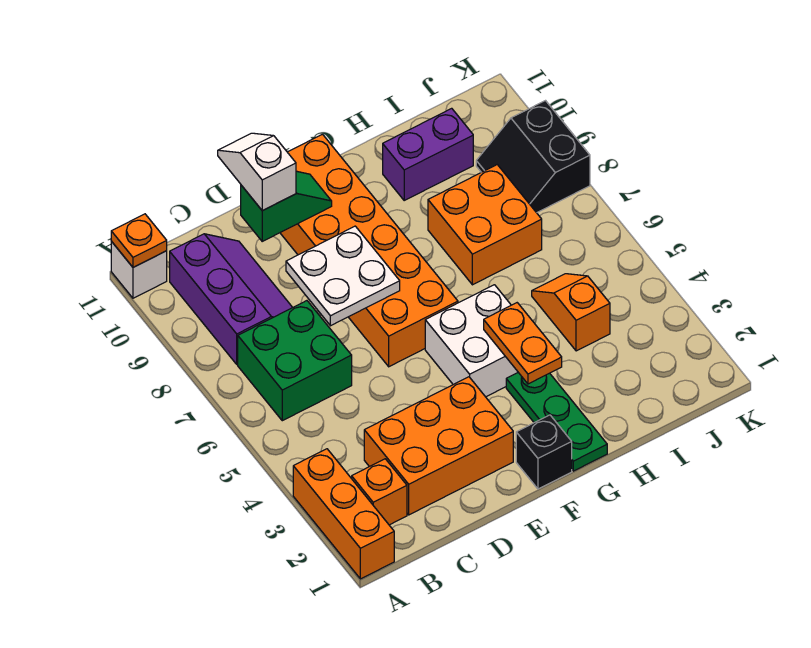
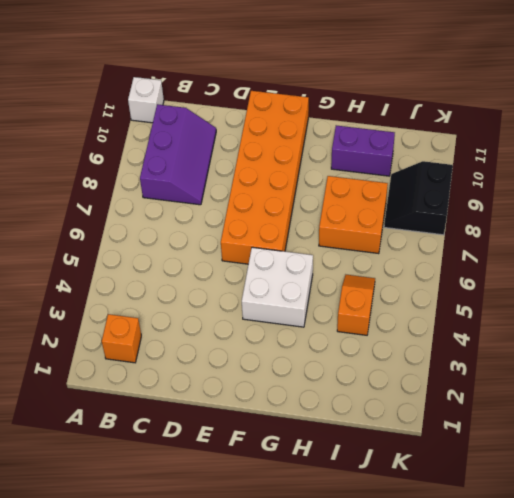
none -> orange 1x3 brick [293,449,394,579]
none -> green 2x2 brick [238,301,352,421]
none -> orange 2x3 brick [364,377,513,515]

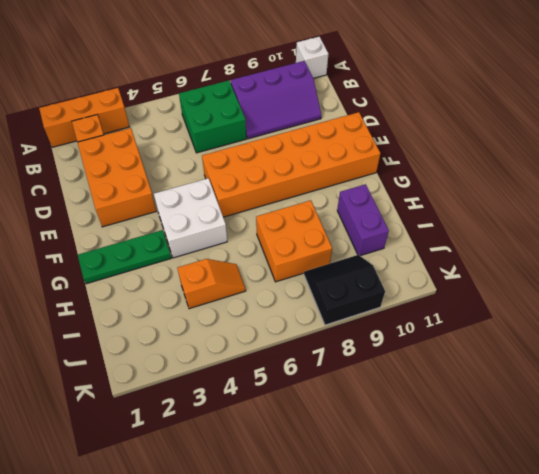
none -> black 1x1 brick [516,415,572,489]
none -> orange 1x1 plate [111,214,167,267]
none -> white 2x2 plate [286,226,400,326]

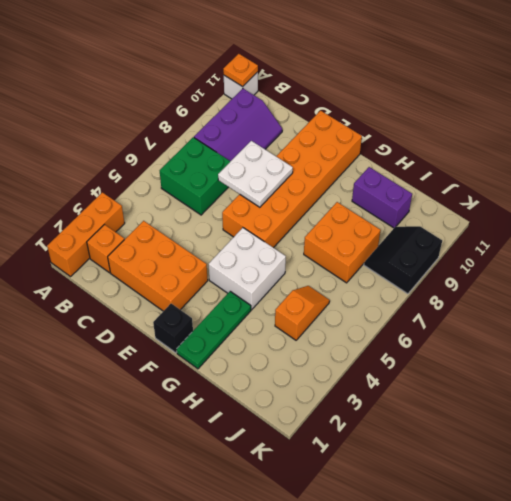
none -> green 1x2 slope [241,171,332,241]
none -> orange 1x2 plate [484,303,562,384]
none -> white 1x2 slope [218,133,296,211]

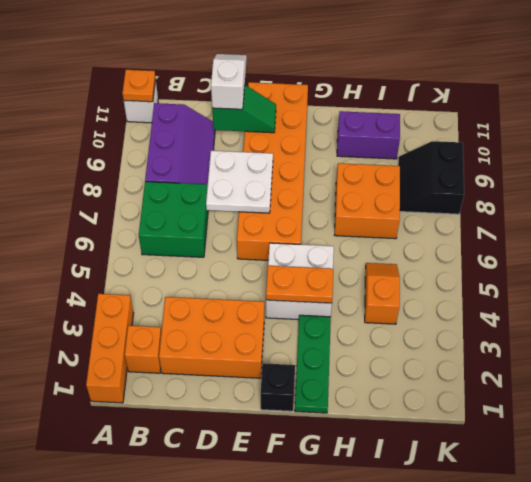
orange 1x2 plate [266,266,333,303] -> orange 1x2 plate turned to [484,303,562,384]

